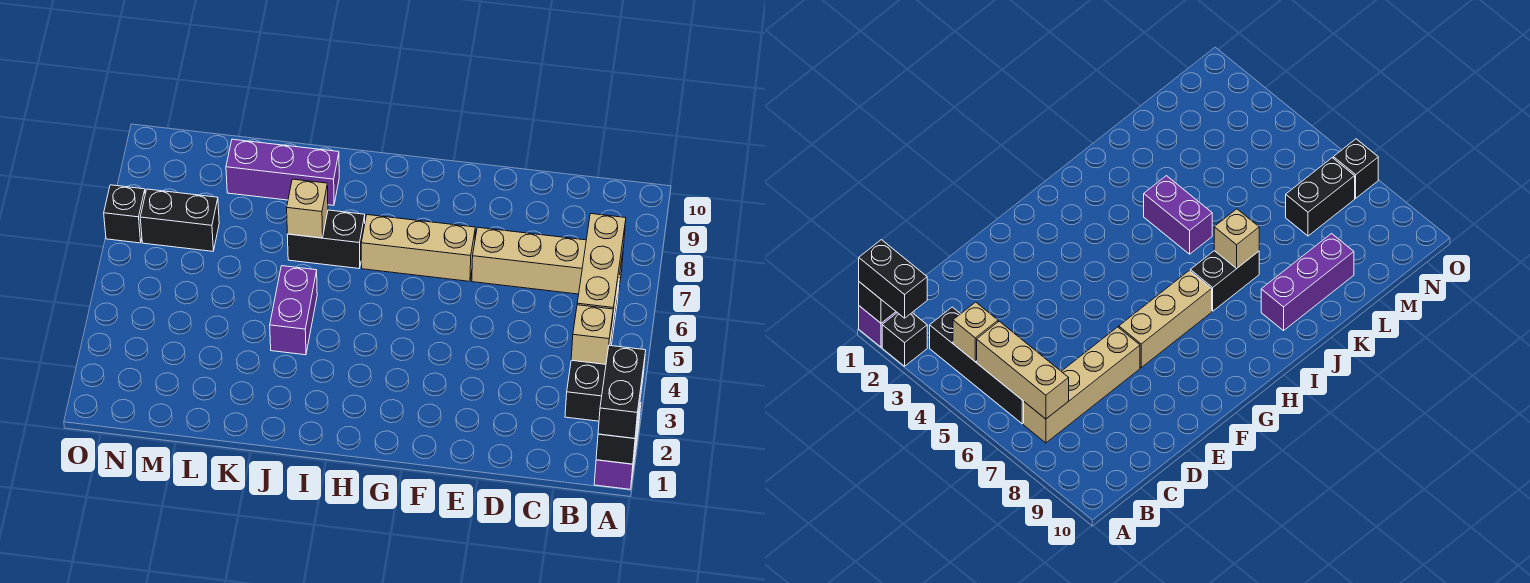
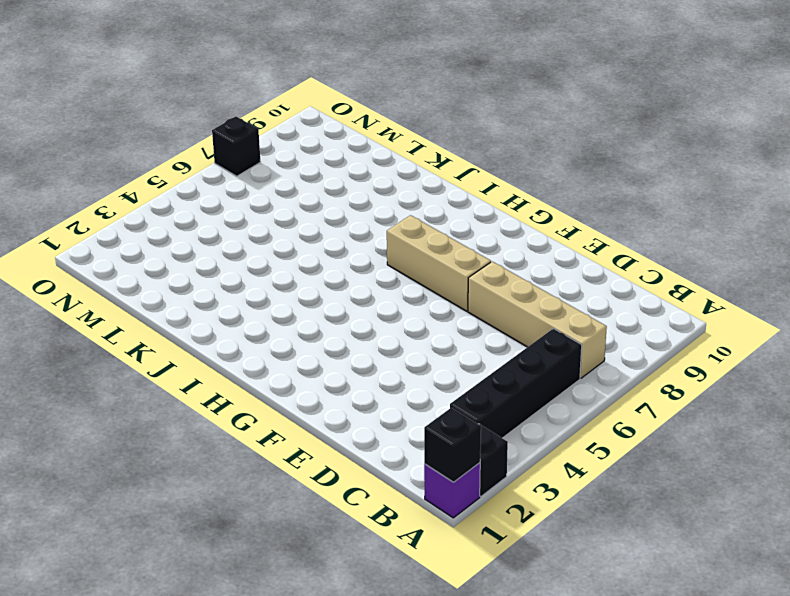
none -> black 1x2 brick [287,210,365,269]
none -> purple 1x2 brick [270,266,317,355]
none -> purple 1x3 brick [226,139,339,205]

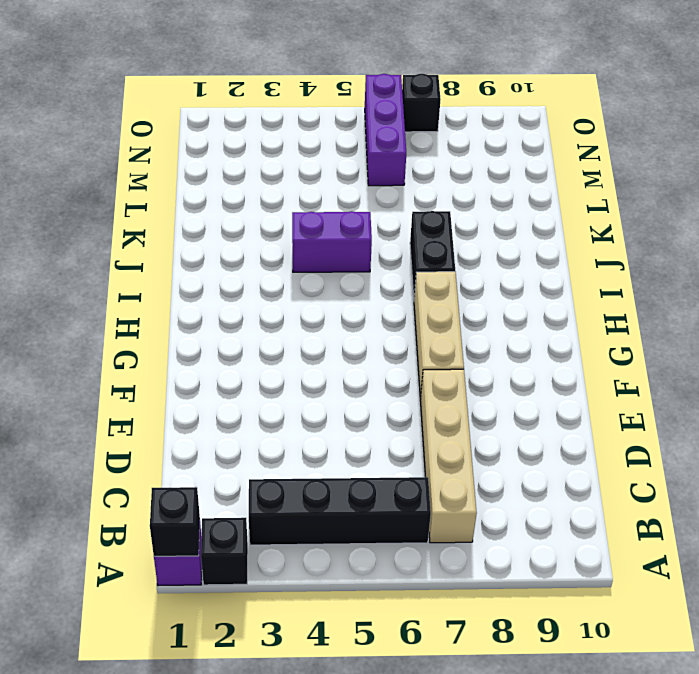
purple 1x3 brick [365,74,406,186] -> purple 1x3 brick moved to [226,139,339,205]
none -> black 1x2 brick [140,189,219,251]
none -> tan 1x1 brick [571,305,613,364]
none -> tan 1x3 brick [577,214,626,327]

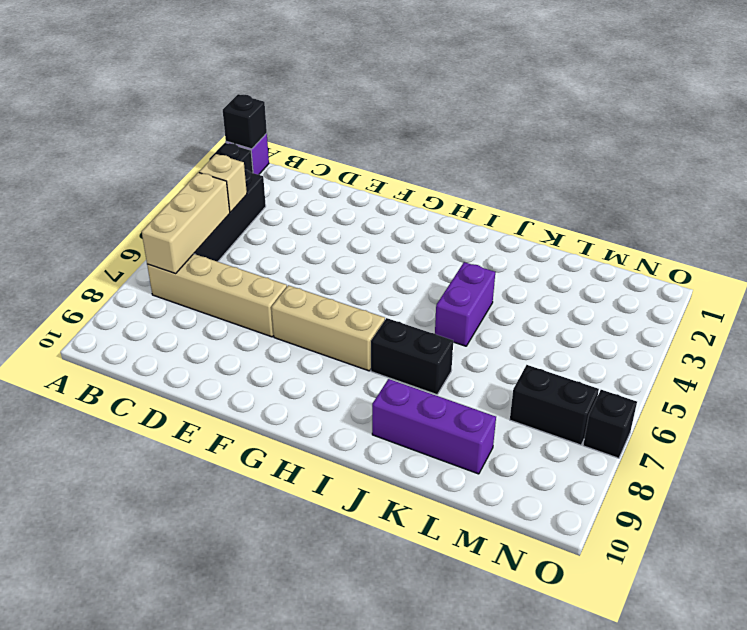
none -> tan 1x1 brick [287,179,328,238]
none -> black 1x2 brick [598,345,646,438]

